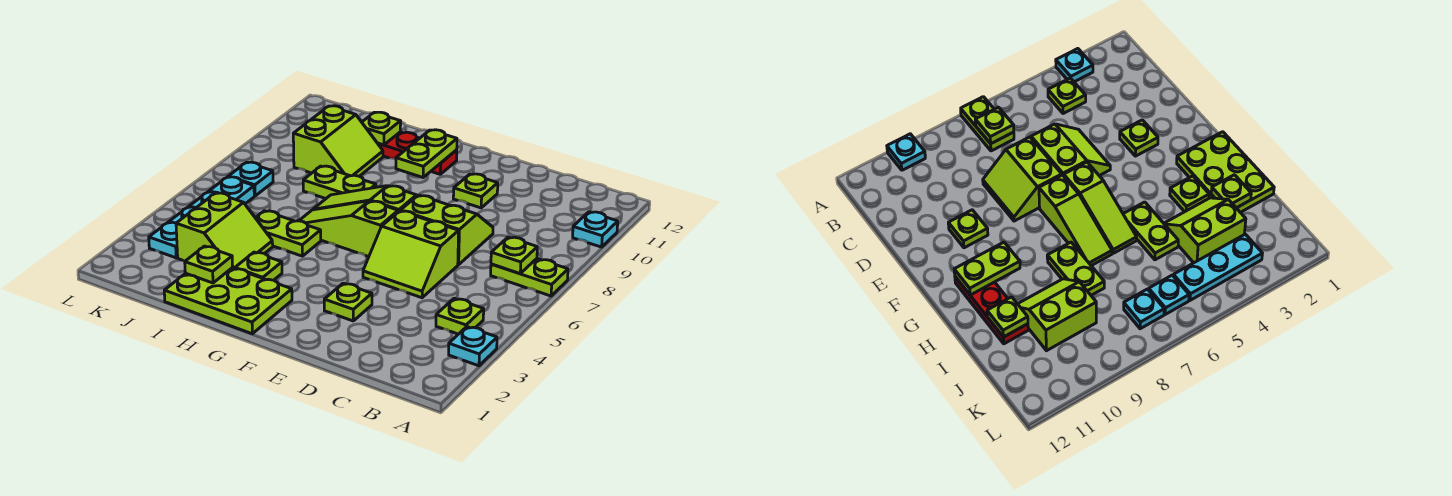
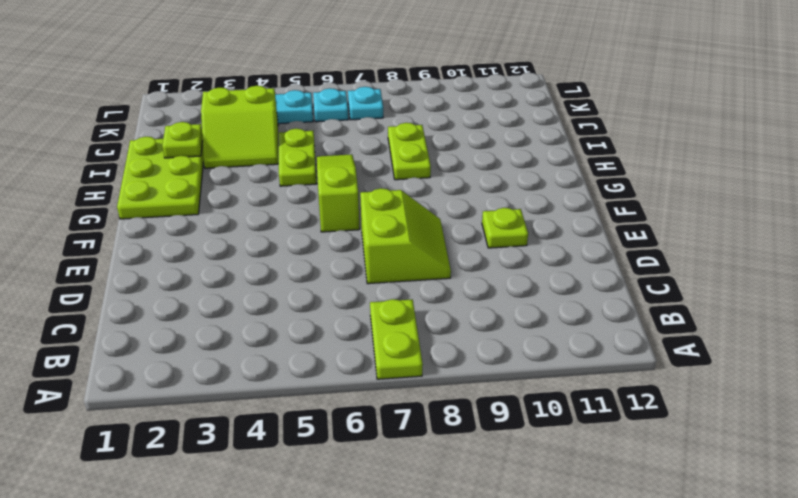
none -> cyan 1x1 plate [449,327,497,366]
none -> cyan 1x1 plate [573,212,618,247]
none -> lime 1x1 plate [436,298,484,334]

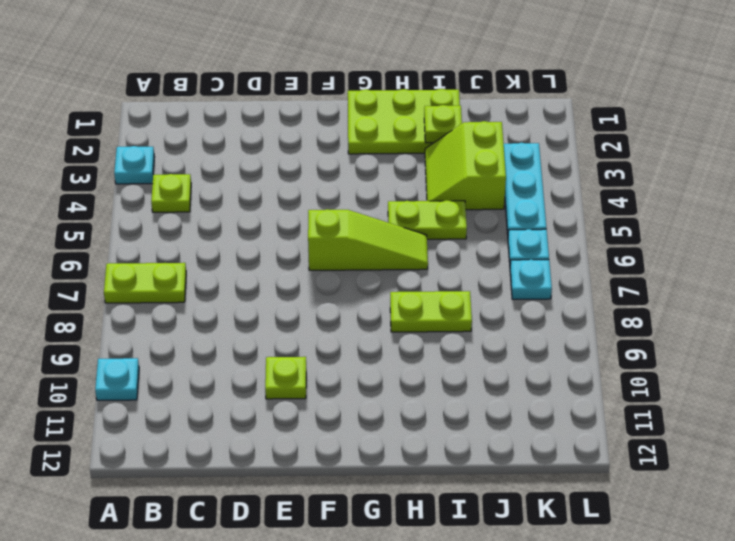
none -> lime 2x2 slope [363,211,459,298]
none -> lime 2x2 slope [401,195,493,265]
none -> lime 1x1 plate [324,283,372,321]

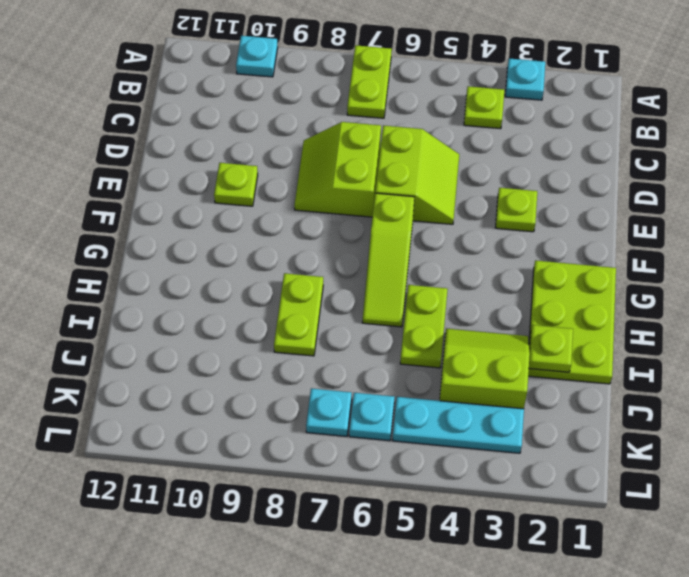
none -> lime 1x3 slope [313,186,416,212]
none -> red 1x3 plate [378,132,457,174]
none -> lime 1x1 plate [235,252,282,280]

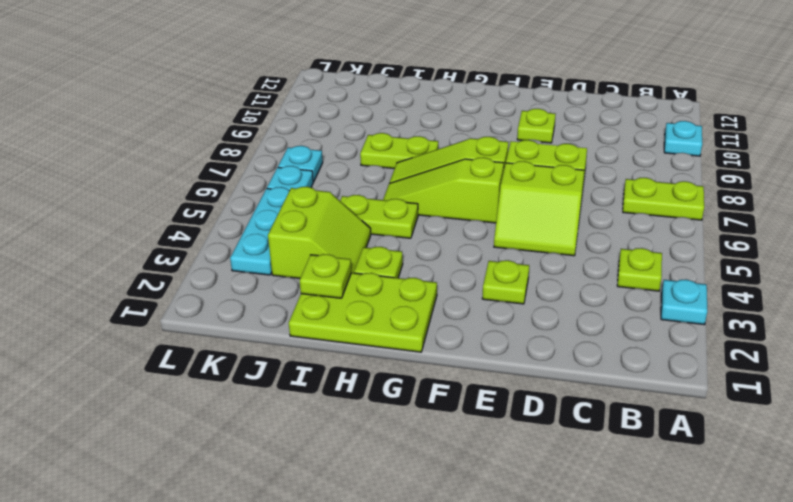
none -> red 1x3 plate [378,132,457,174]
none -> lime 2x2 slope [293,106,383,176]
none -> lime 1x1 plate [491,237,537,274]

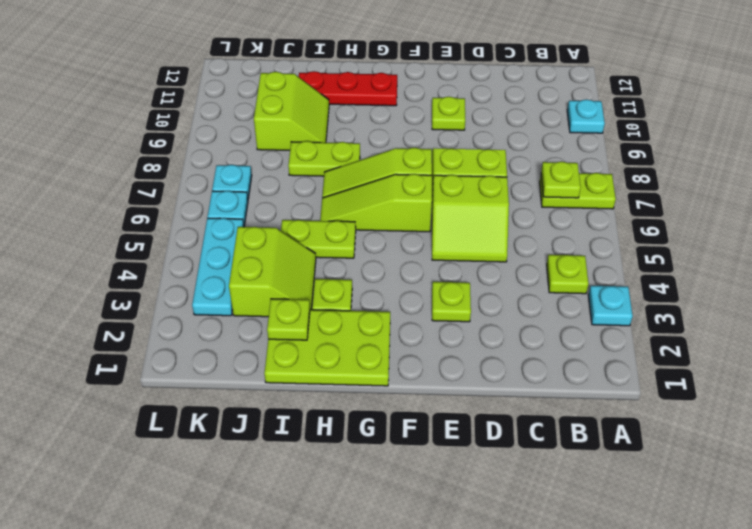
none -> lime 1x2 plate [396,130,457,177]
none -> lime 1x1 plate [362,112,401,145]

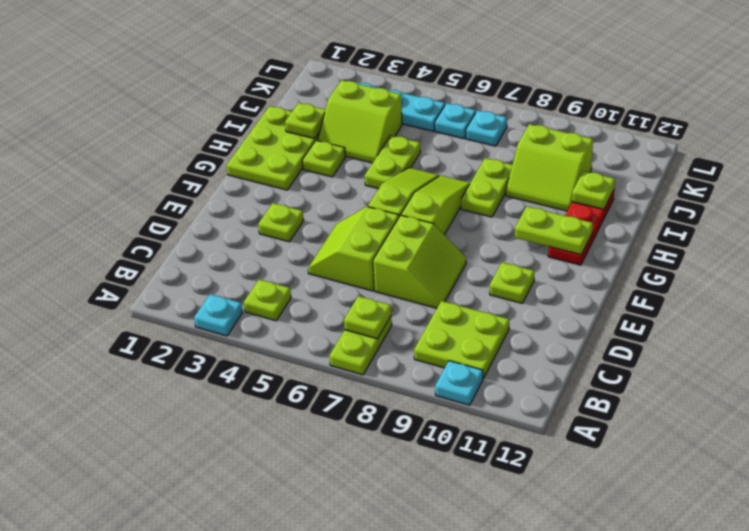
lime 2x2 plate [414,301,509,379] -> none

